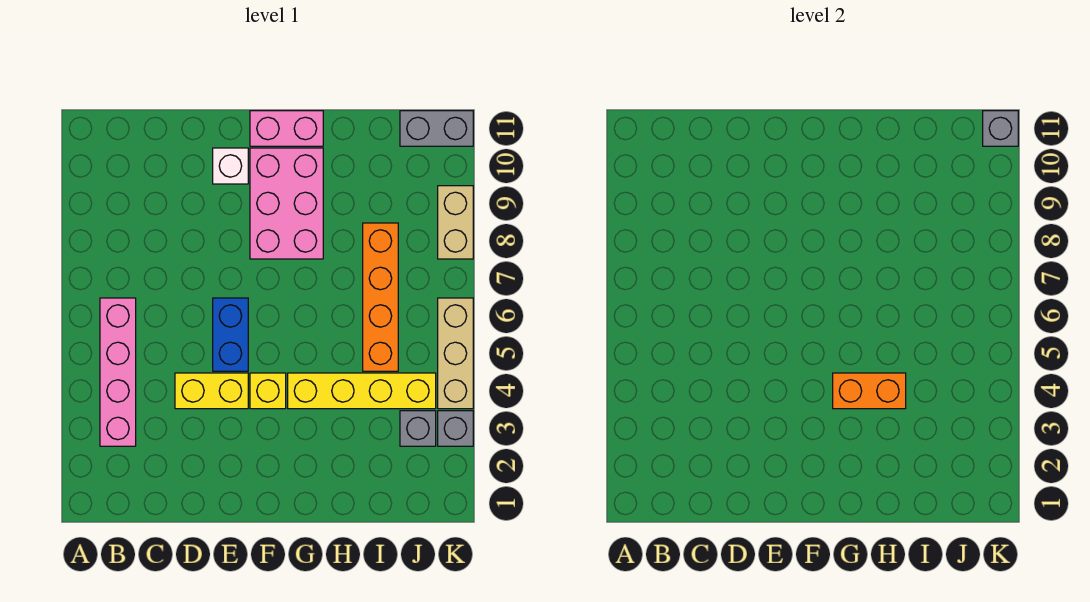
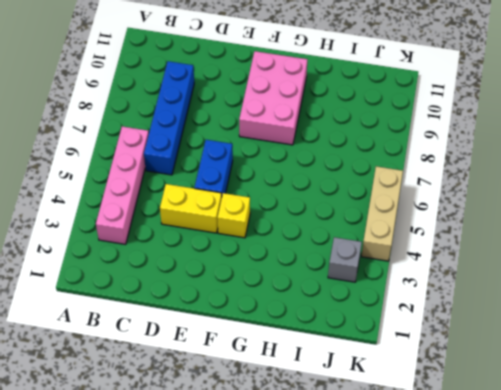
blue 1x4 brick [144,61,194,175] -> none
none -> white 1x1 brick [213,148,248,184]
none -> pink 1x2 brick [250,111,323,146]
none -> yellow 1x4 brick [288,373,436,409]

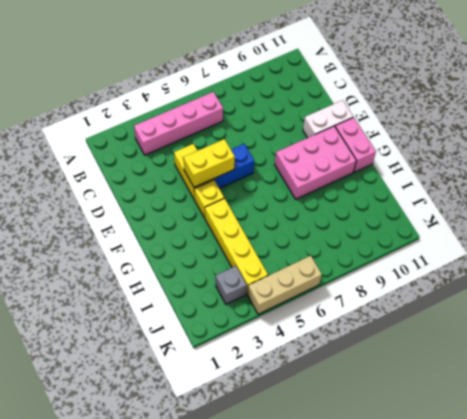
yellow 1x2 brick [184,139,235,187] -> none
white 1x2 brick [303,100,353,138] -> white 1x1 brick [213,148,248,184]
none -> orange 1x4 brick [363,223,398,371]
none -> grey 1x2 brick [400,111,473,146]
none -> grey 1x1 brick [438,411,473,446]

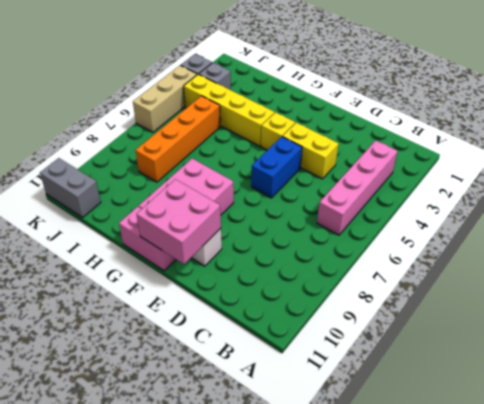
pink 2x2 brick [137,179,221,264] -> none
none -> tan 1x2 brick [438,186,473,259]
none -> orange 1x2 brick [833,373,906,409]
none -> grey 1x1 brick [983,111,1018,146]

